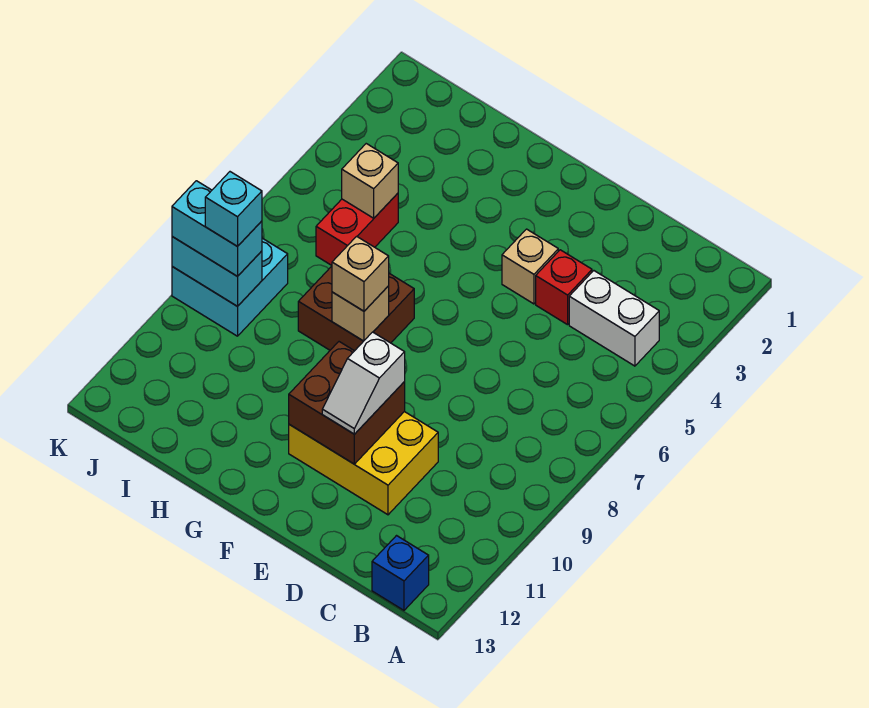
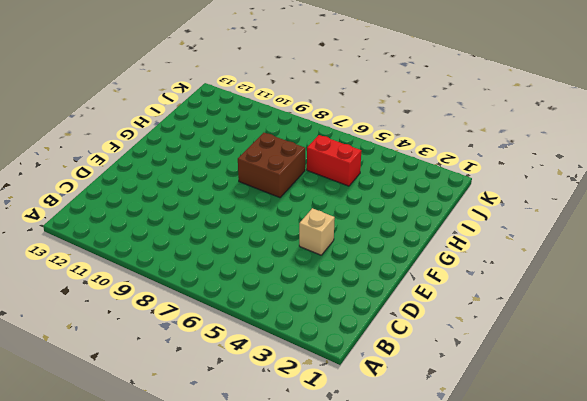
none -> white 1x2 brick [569,271,659,366]
none -> blue 1x1 brick [372,536,429,610]
none -> red 1x1 brick [536,250,592,325]

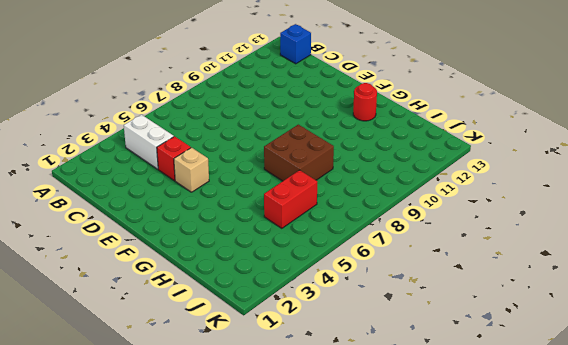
red 1x1 round brick [353,83,377,121] -> none
none -> yellow 2x3 brick [289,412,438,515]
none -> cyan 2x2 brick [172,238,288,336]
none -> brown 2x2 brick [289,342,405,464]

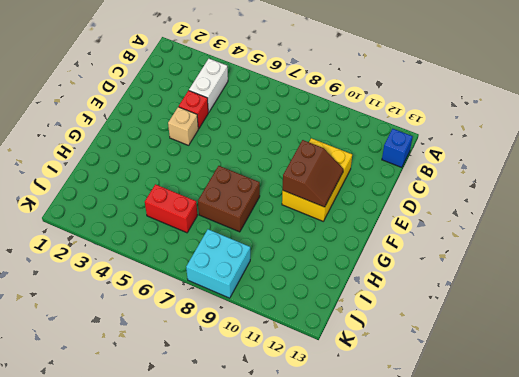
brown 2x2 slope [283,140,343,207] -> brown 2x2 brick [289,342,405,464]
none -> tan 1x1 brick [332,286,389,341]
none -> tan 1x1 brick [342,144,398,218]
none -> cyan 1x2 brick [172,237,262,306]

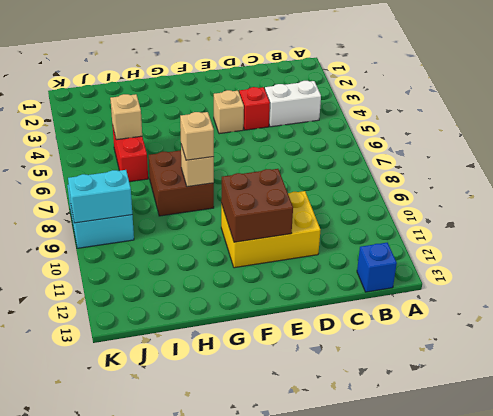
none -> white 1x2 slope [322,332,405,434]
none -> cyan 1x2 brick [172,181,262,276]
none -> cyan 1x1 brick [205,172,262,246]

